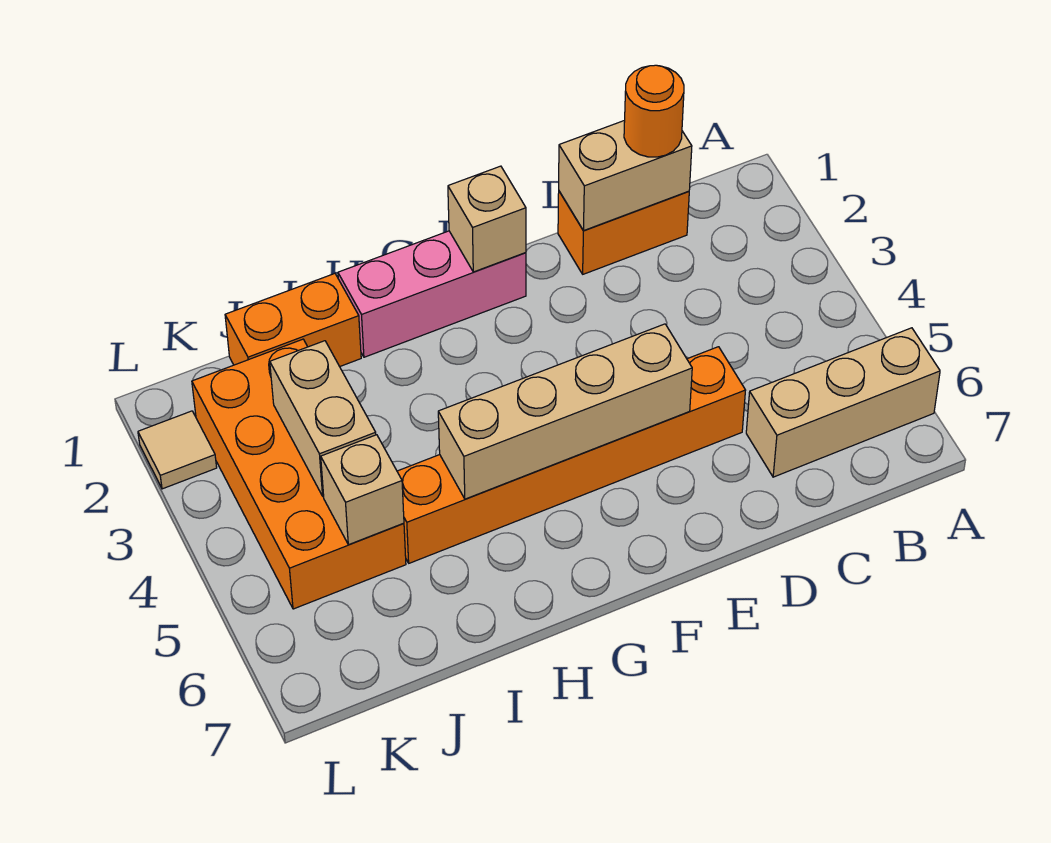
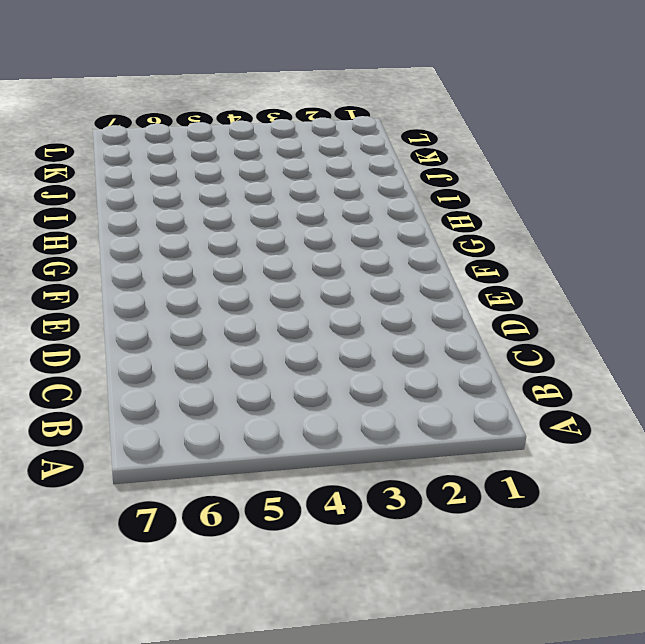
none -> tan 1x3 brick [746,328,940,477]
none -> orange 1x2 brick [558,191,689,274]
none -> orange 1x6 brick [397,347,746,563]

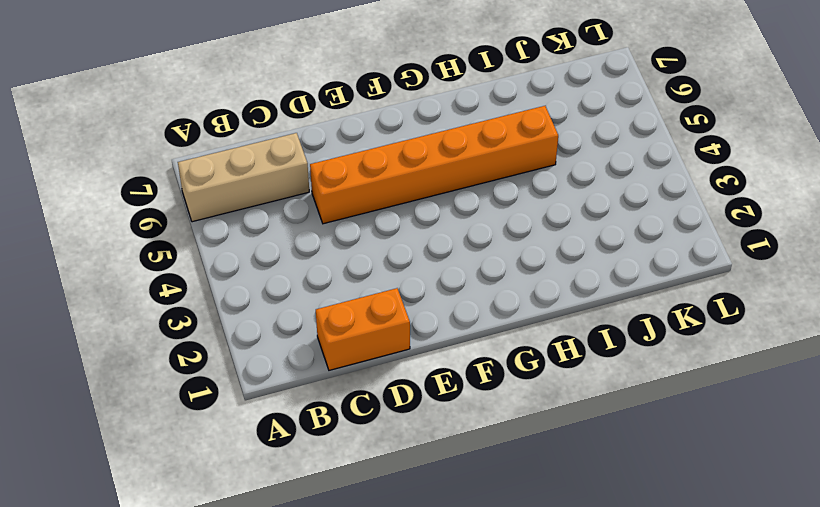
none -> pink 1x3 brick [338,231,526,357]
none -> orange 1x2 brick [225,274,361,367]
none -> orange 2x4 brick [192,339,406,609]

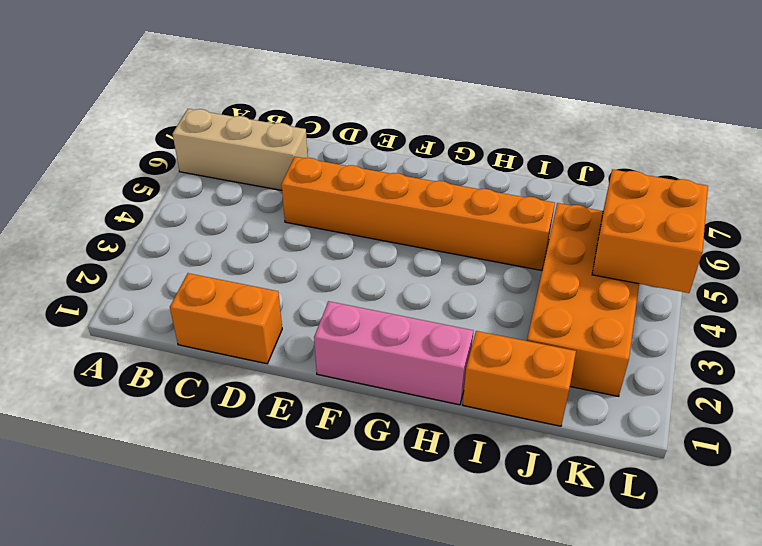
orange 2x2 brick [592,169,708,293] -> none
none -> tan 1x1 tile [138,411,217,489]
none -> tan 1x2 brick [559,120,692,231]
none -> tan 1x4 brick [438,324,692,499]

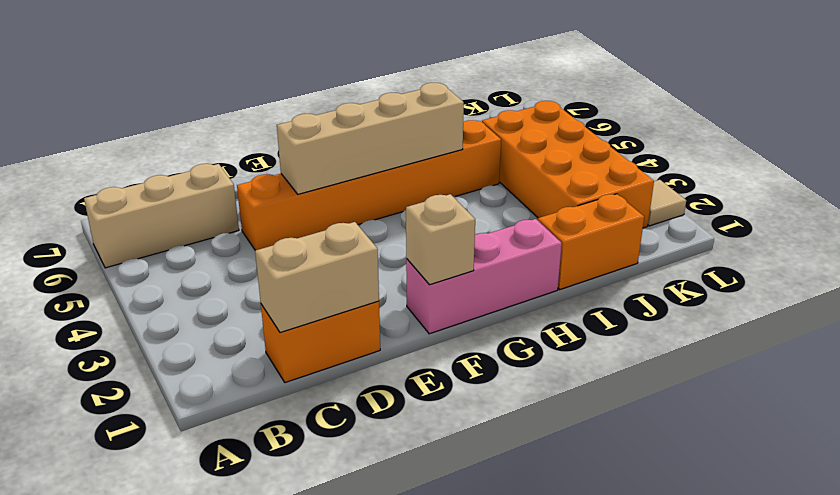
none -> tan 1x2 brick [270,341,376,496]
none -> tan 1x1 brick [321,435,404,545]
none -> orange 1x1 round brick [624,65,684,157]

